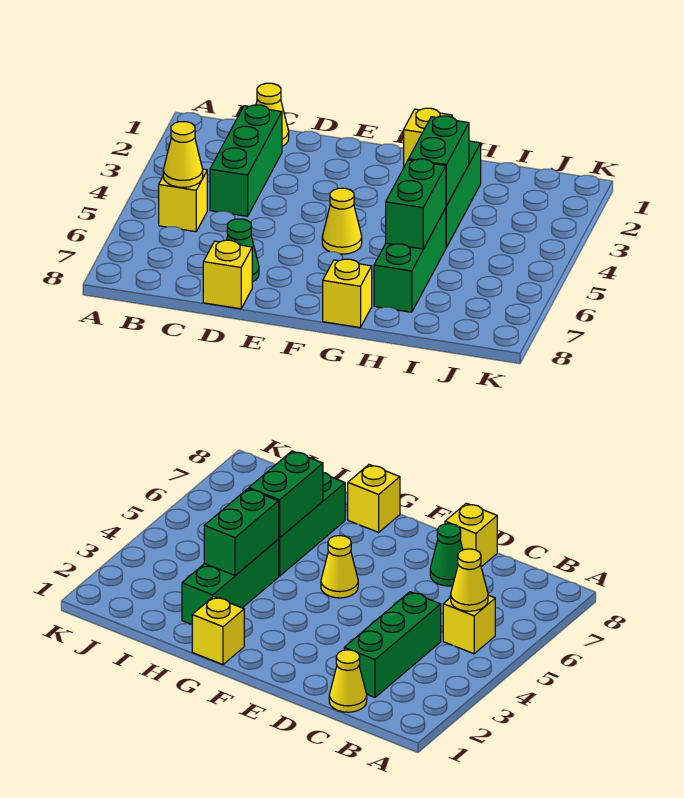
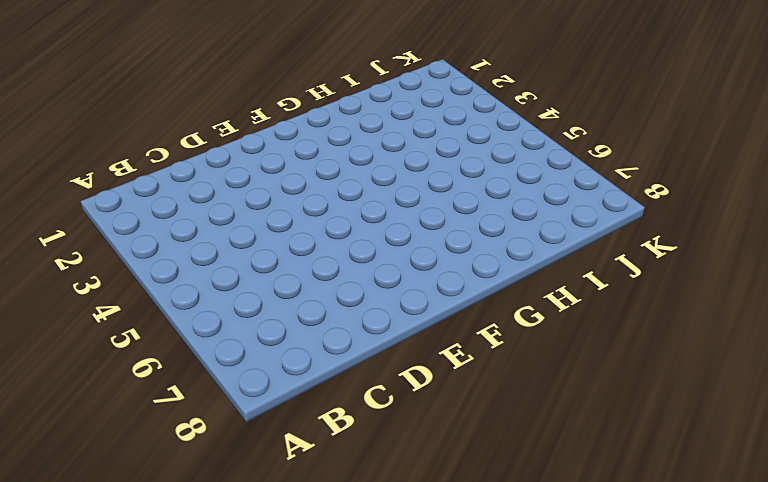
none -> yellow 1x1 brick [159,169,207,232]
none -> yellow 1x1 cone [256,83,289,146]
none -> green 1x3 brick [210,105,282,216]

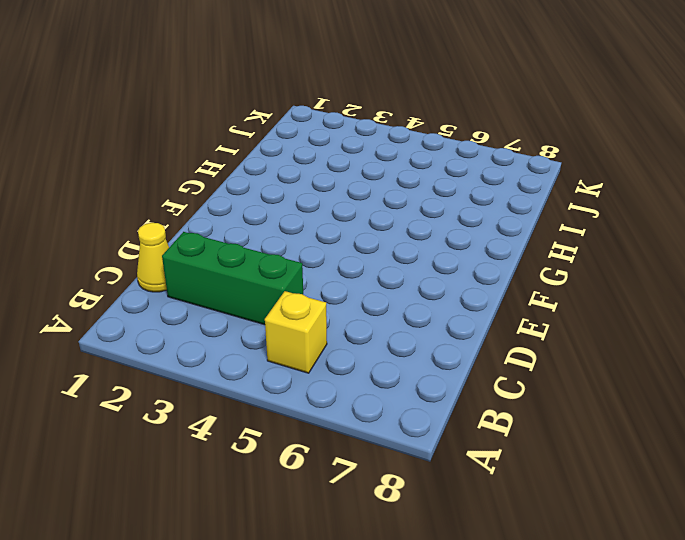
none -> green 1x1 cone [227,219,259,282]
none -> yellow 1x1 brick [203,240,252,309]
none -> yellow 1x1 cone [322,188,362,254]

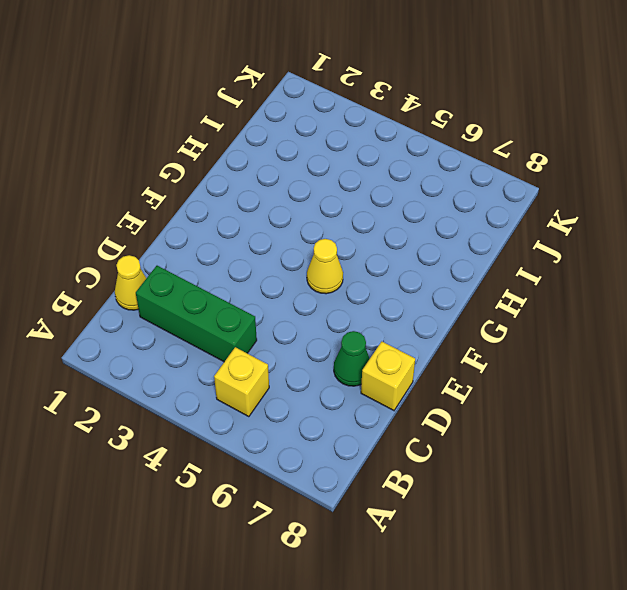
none -> yellow 1x1 brick [404,108,452,166]
none -> yellow 1x1 brick [323,259,372,327]
none -> green 1x3 brick [446,141,481,247]

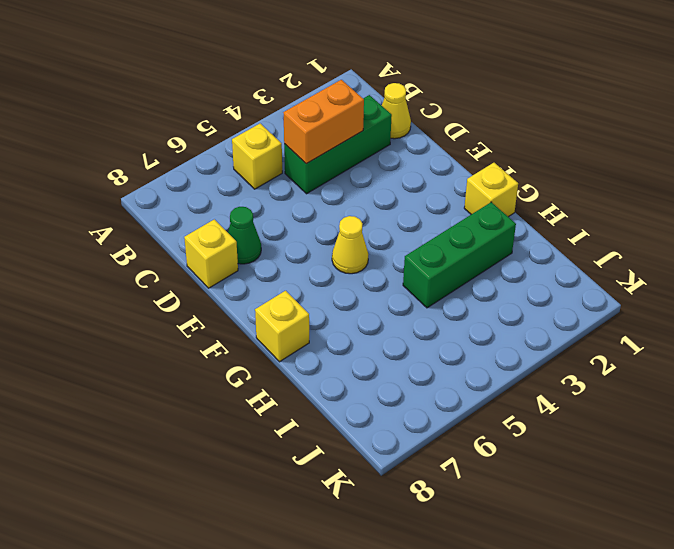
orange 1x2 brick [283,80,364,164] -> none
none -> green 1x3 brick [374,208,446,312]
none -> yellow 1x1 cone [163,122,203,187]
none -> green 1x2 brick [409,116,469,206]

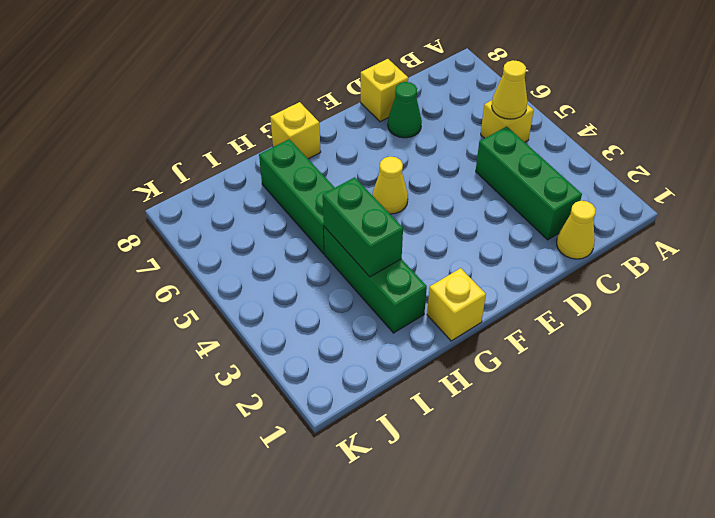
none -> green 1x2 brick [386,159,446,249]

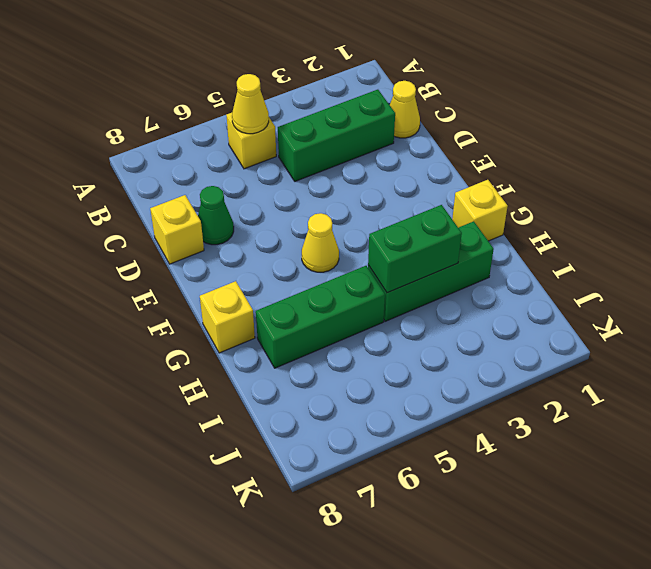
none -> green 1x2 brick [386,159,446,249]

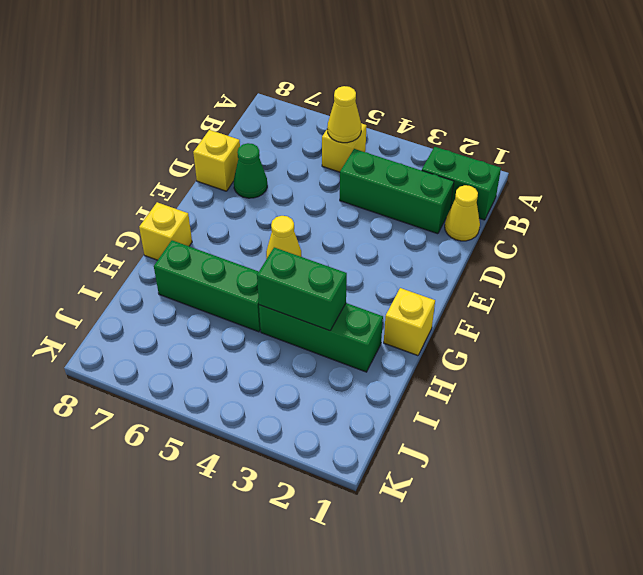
green 1x2 brick [422,147,501,220] -> green 1x2 brick moved to [386,159,446,249]

